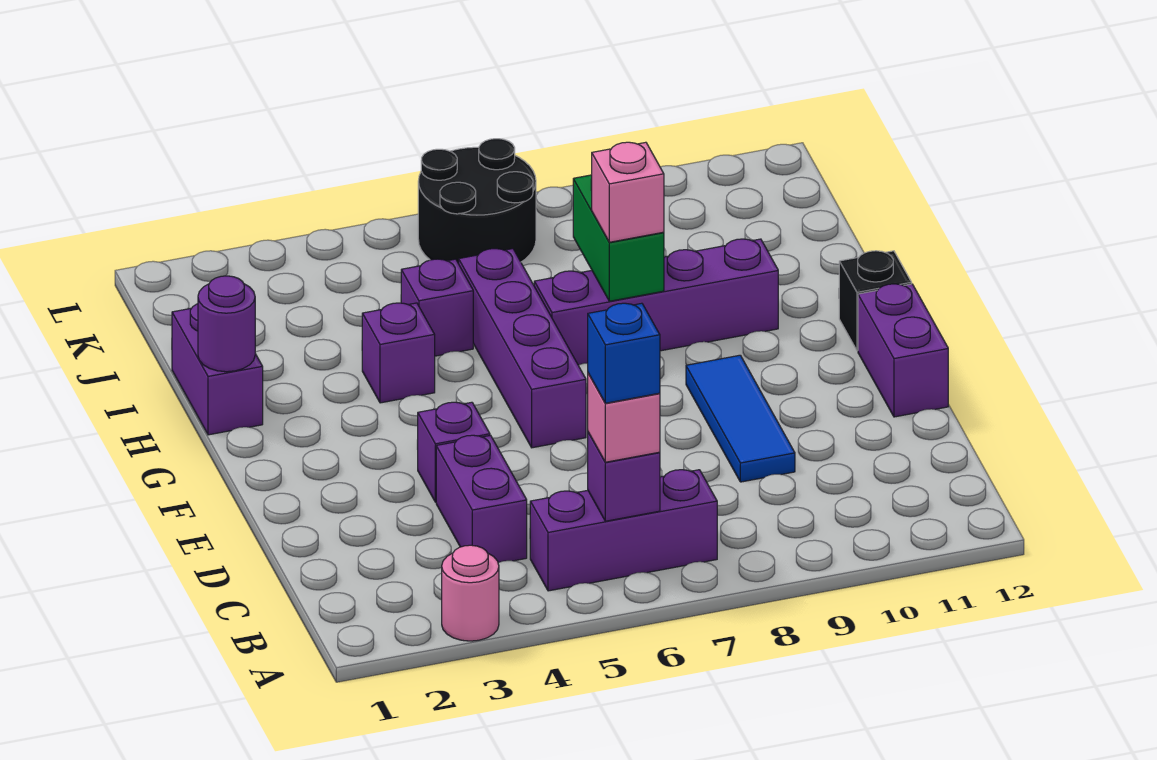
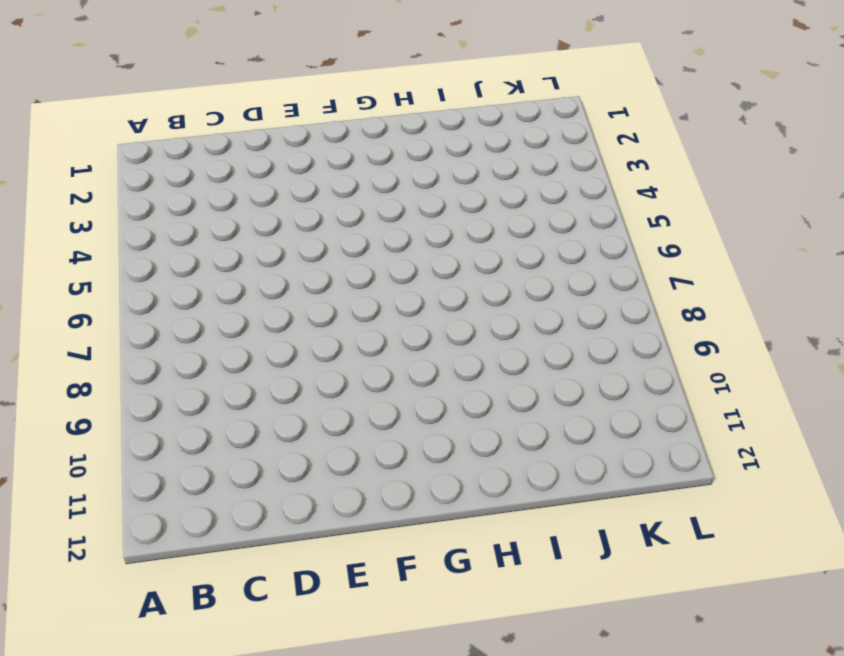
none -> pink 1x1 round brick [442,545,499,641]
none -> purple 1x3 brick [530,470,717,591]
none -> purple 1x2 brick [436,435,527,563]

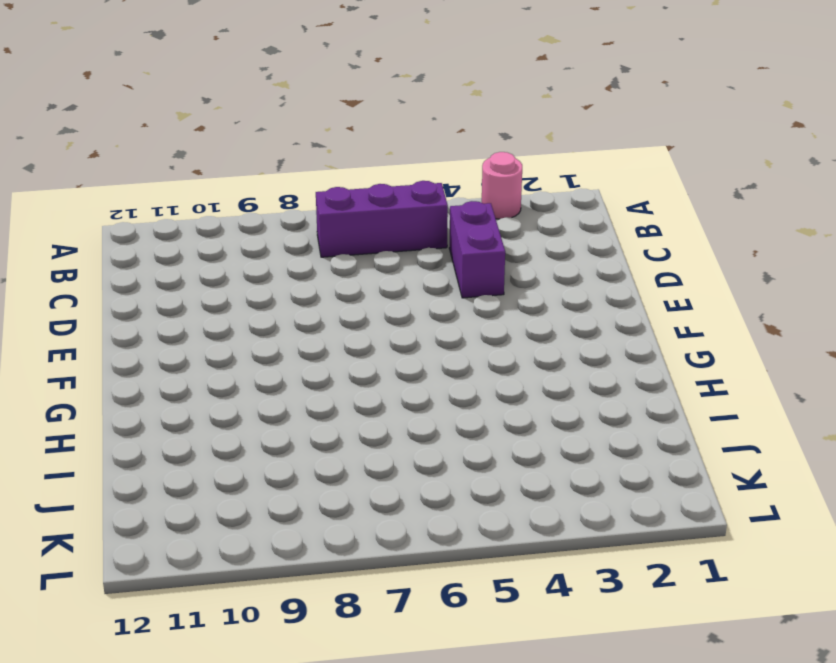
none -> blue 1x3 tile [686,355,795,482]
none -> purple 1x1 brick [418,402,490,502]
none -> purple 1x2 brick [858,284,948,417]

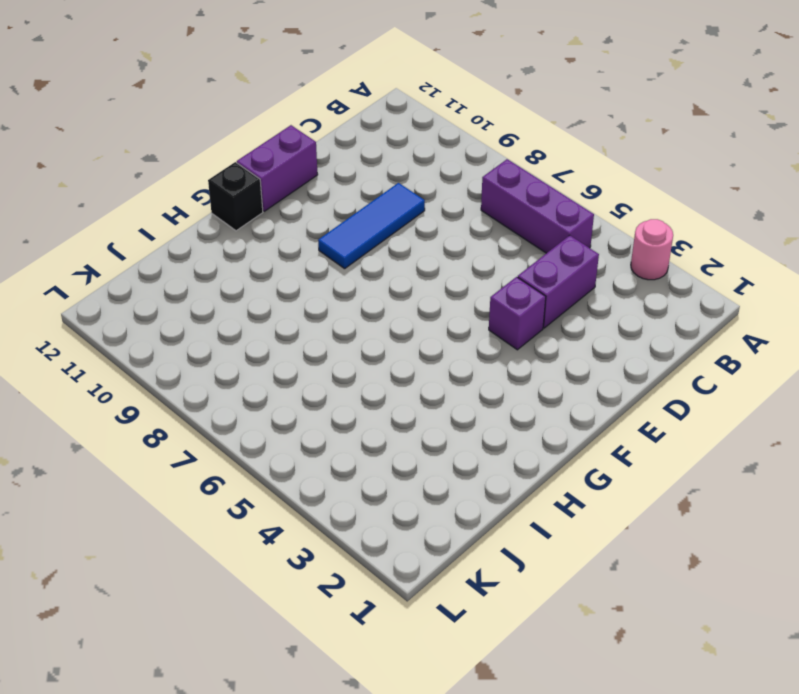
none -> purple 1x4 brick [459,249,586,448]
none -> purple 1x2 brick [172,304,263,435]
none -> purple 1x1 brick [362,303,435,403]

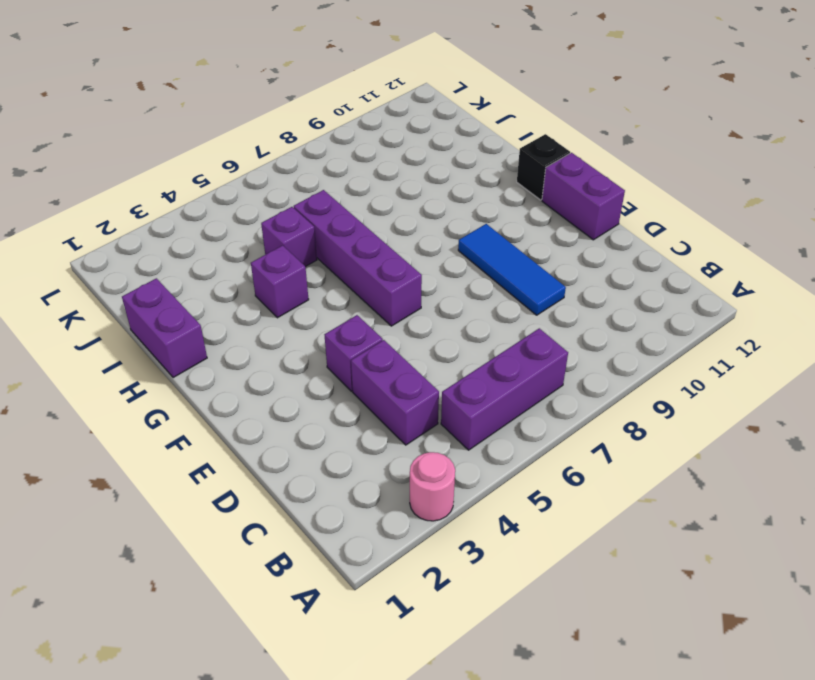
none -> purple 1x4 brick [534,239,778,365]
none -> black 2x2 round brick [418,139,536,264]
none -> purple 1x1 brick [588,432,660,521]

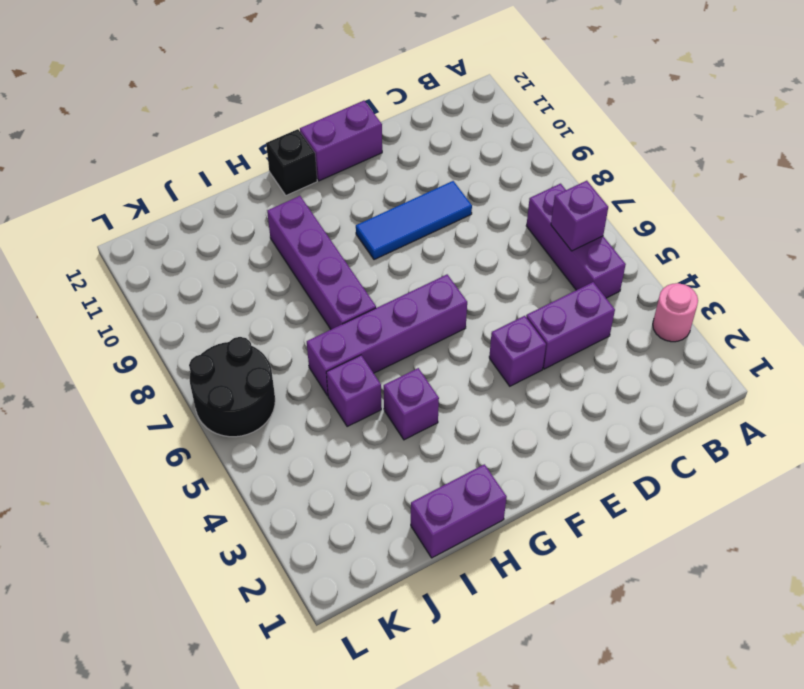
none -> purple 1x1 round brick [198,276,255,372]
none -> green 1x2 brick [573,175,664,301]
none -> pink 1x1 brick [588,373,660,462]

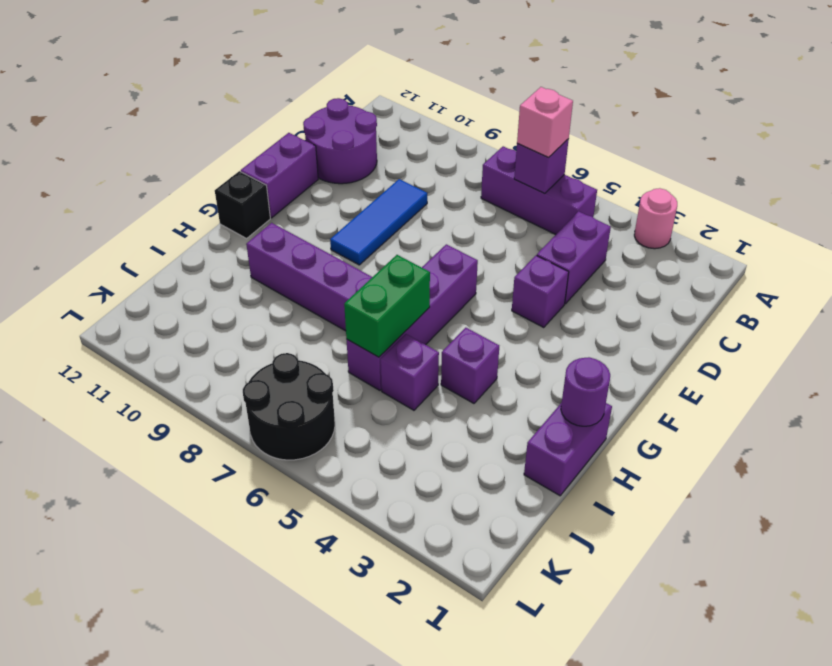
purple 2x2 round brick [303,98,377,184] -> none
green 1x2 brick [344,255,430,357] -> green 1x2 brick moved to [573,175,664,301]
none -> pink 1x1 brick [591,142,664,242]
none -> blue 1x1 brick [588,303,660,403]

